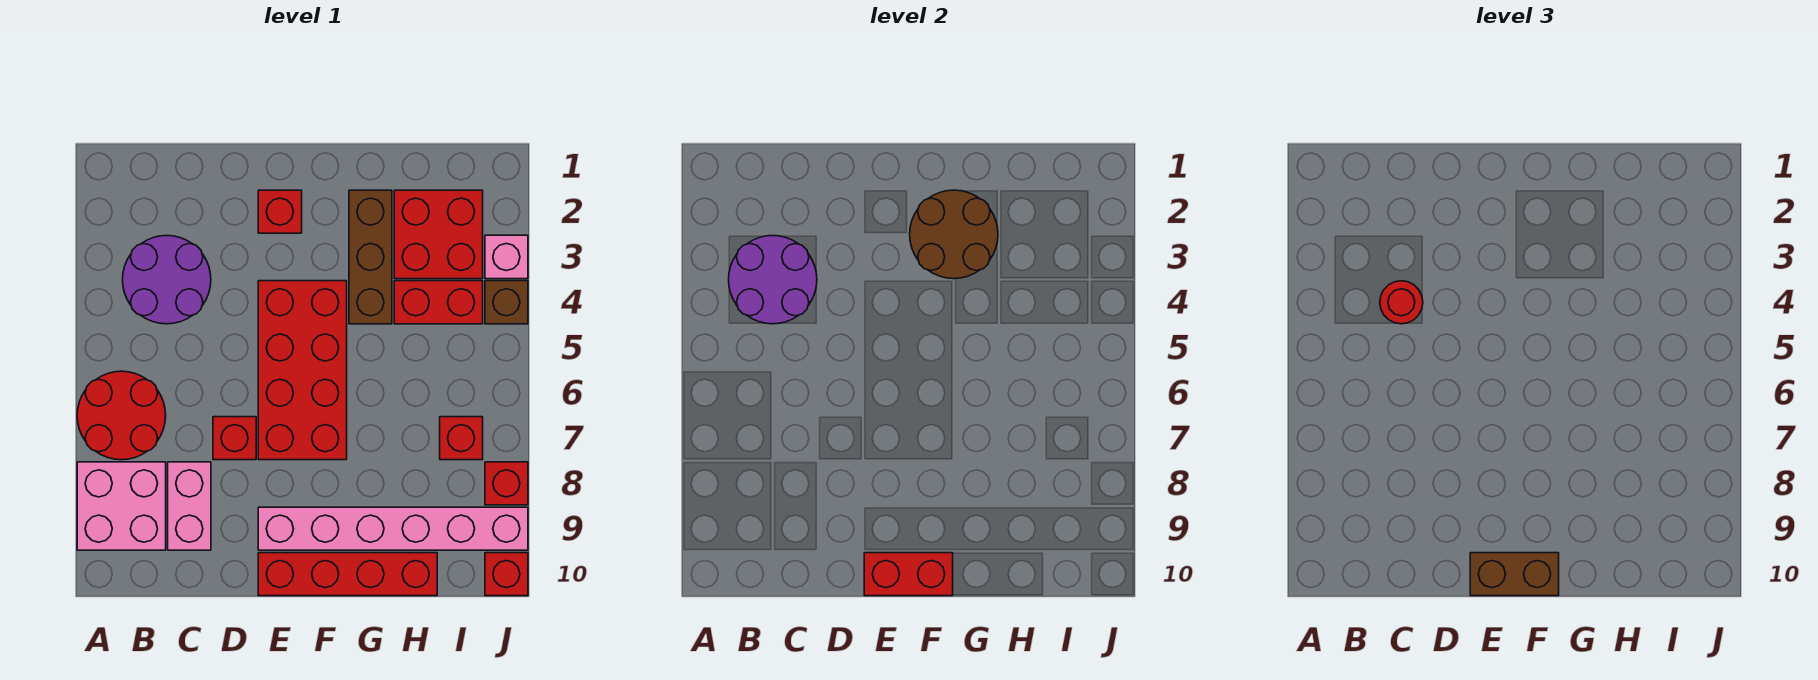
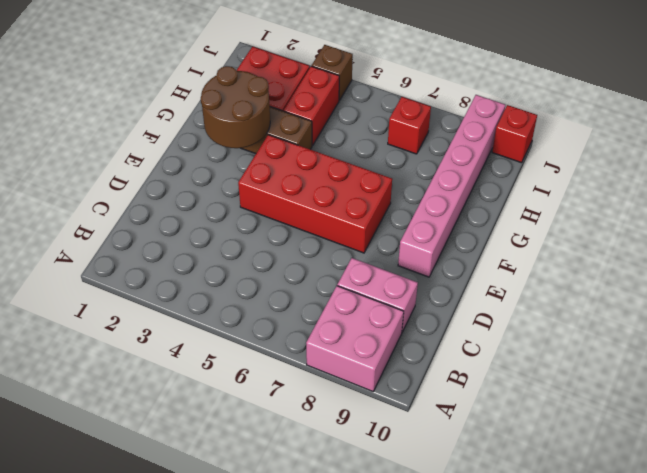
none -> red 2x2 round brick [77,371,166,460]
none -> purple 2x2 round brick [123,235,211,324]
none -> red 1x1 brick [213,417,256,460]

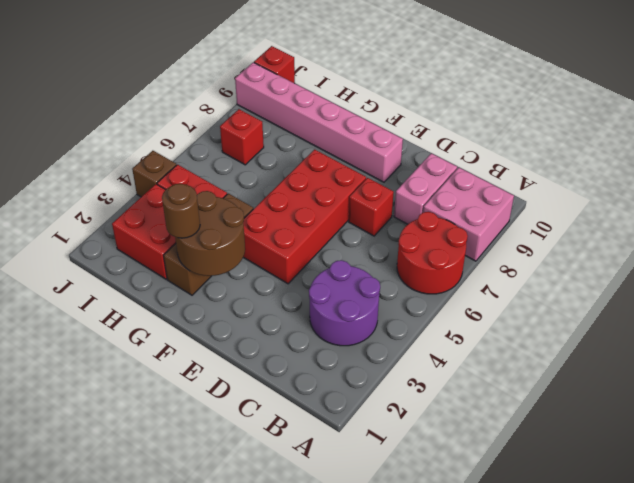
brown 1x1 round brick [162,184,200,238] -> none
none -> red 1x1 brick [258,190,302,233]
none -> red 1x4 brick [258,553,437,596]
none -> pink 1x1 brick [485,235,528,279]

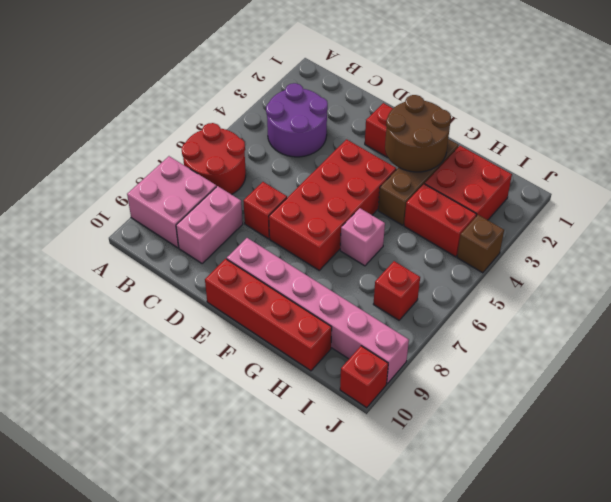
pink 1x1 brick [340,208,385,266] -> pink 1x1 brick moved to [485,235,528,279]
none -> red 1x1 brick [485,462,528,505]
none -> purple 2x2 round brick [729,235,817,324]
none -> red 1x2 brick [864,553,953,596]

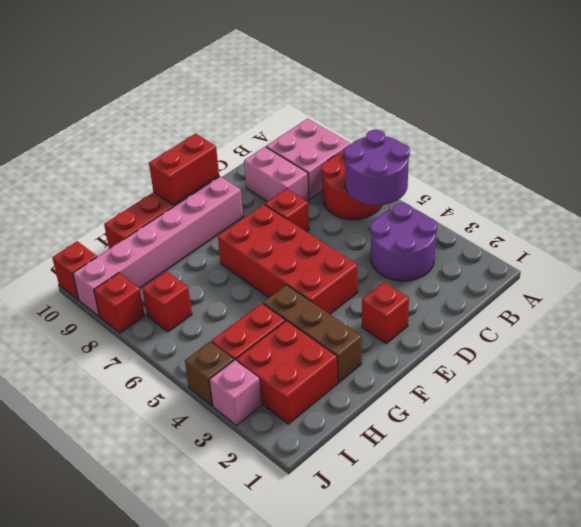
purple 2x2 round brick [344,130,410,205] -> purple 2x2 round brick moved to [729,235,817,324]
none -> brown 2x2 round brick [910,190,998,279]
none -> red 1x1 round brick [1380,281,1423,324]
none -> brown 1x2 brick [1470,553,1559,596]

